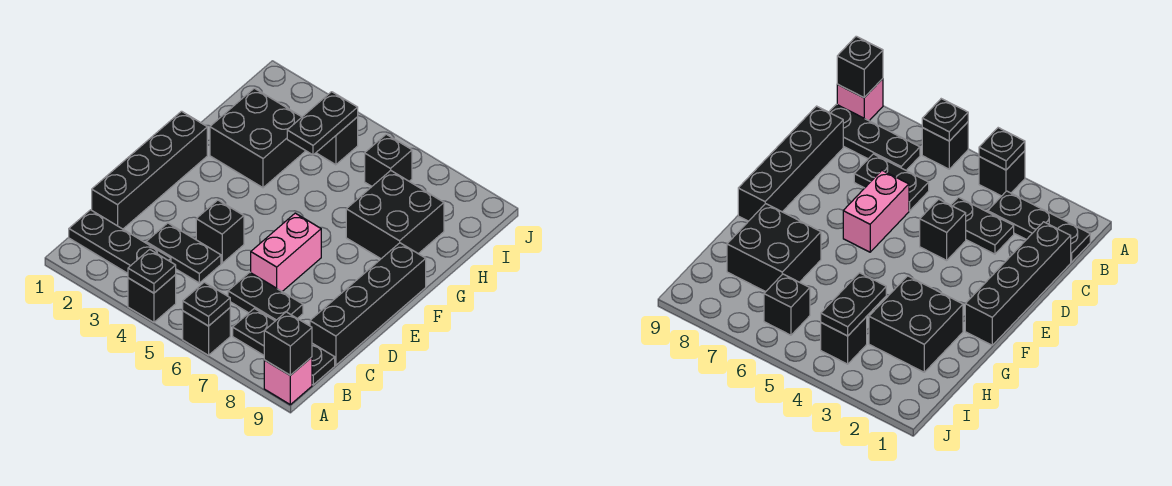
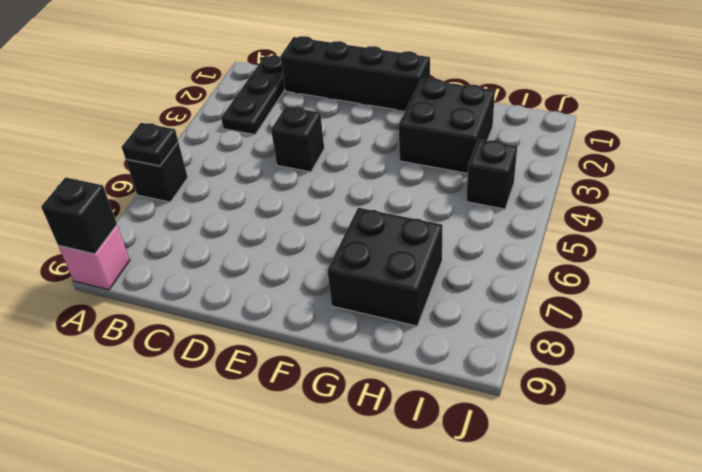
none -> black 1x1 brick [128,275,176,322]
none -> black 1x3 plate [233,308,335,385]
none -> black 1x2 plate [146,223,221,283]

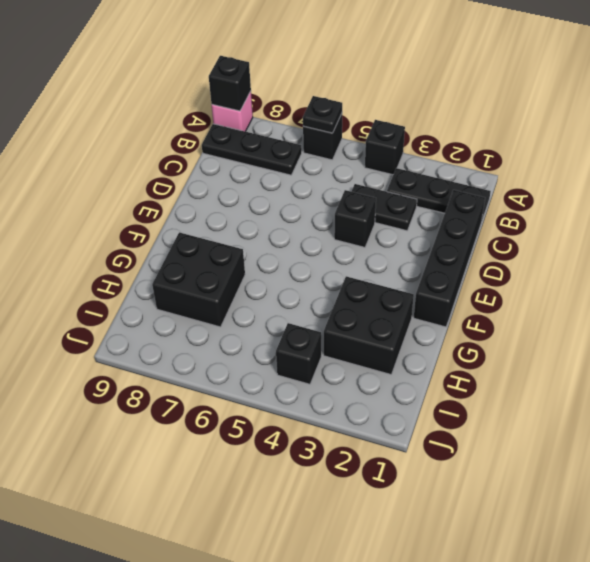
none -> black 1x2 plate [228,272,303,321]
none -> black 1x4 brick [310,243,426,365]
none -> pink 1x2 brick [251,213,321,291]

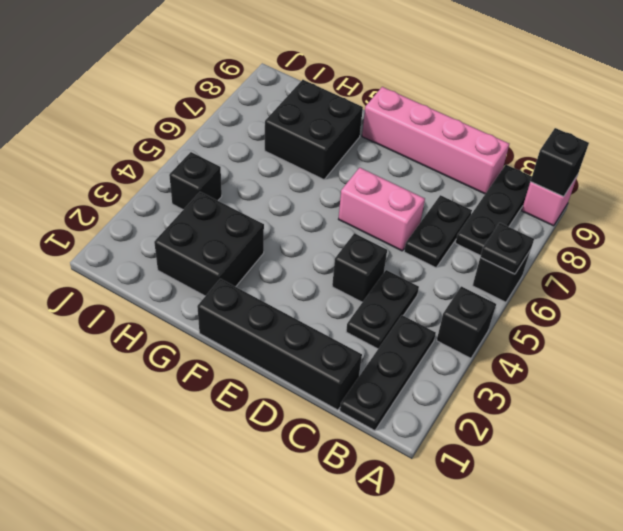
pink 1x4 brick [362,87,509,194] -> black 1x4 brick [310,243,426,365]
none -> black 1x1 brick [365,134,412,186]
none -> black 1x1 plate [128,249,176,293]
none -> black 1x2 plate [287,92,358,155]

